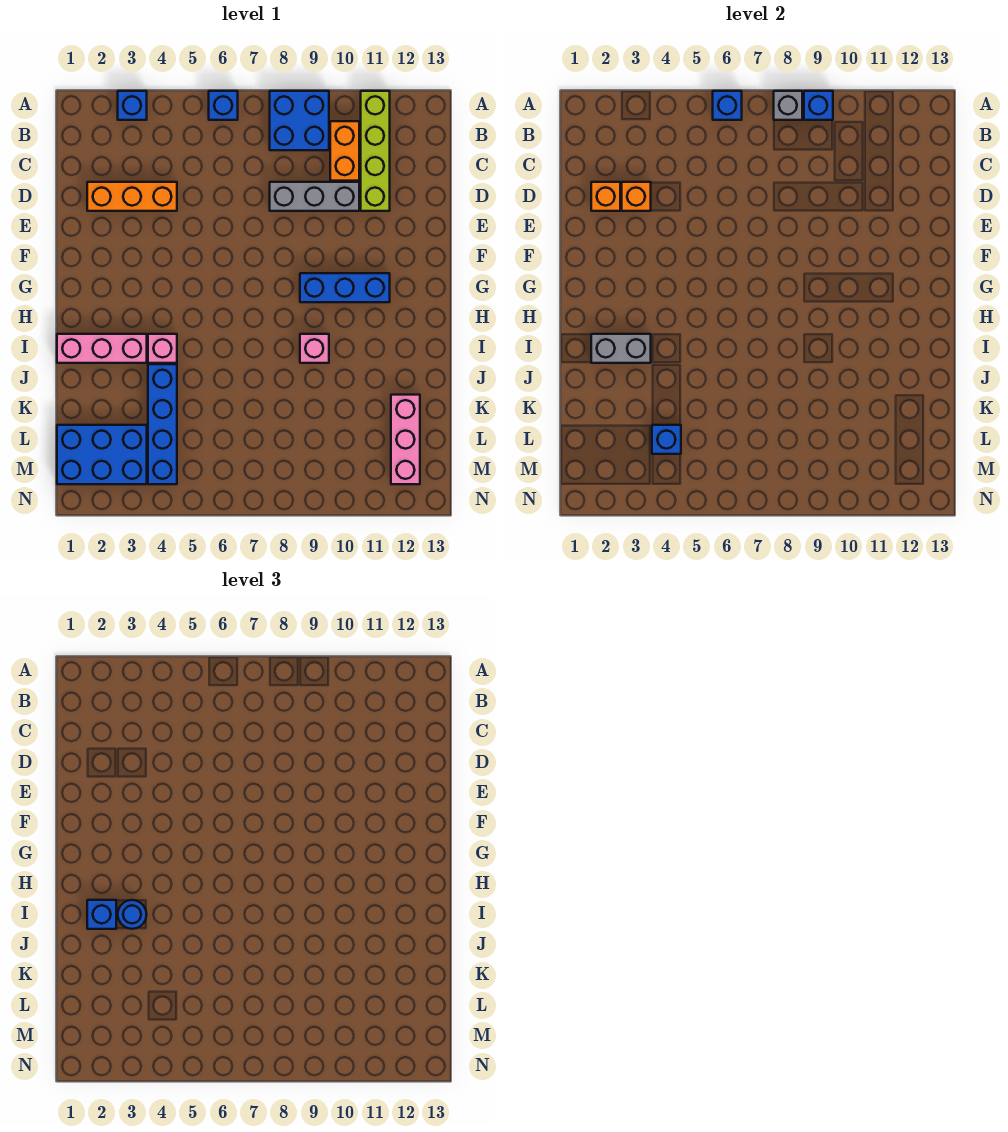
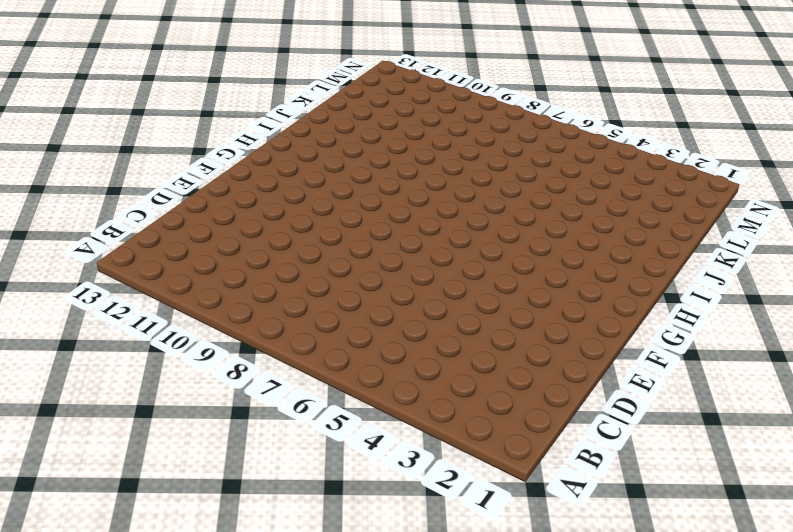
none -> blue 1x1 brick [118,91,147,120]
none -> blue 1x1 brick [209,91,238,120]
none -> blue 2x2 brick [270,91,329,150]

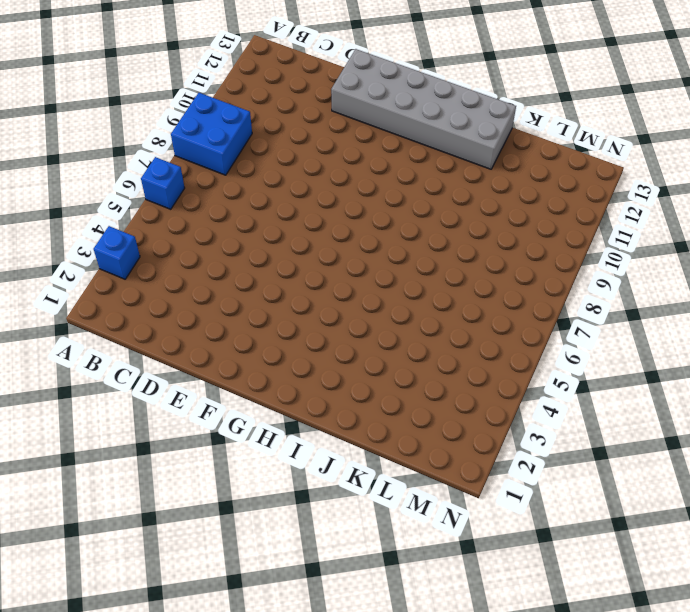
grey 2x6 brick [331,49,516,169] -> none
none -> lime 1x4 brick [361,91,390,211]
none -> orange 1x2 brick [330,121,359,181]
none -> orange 1x3 brick [87,182,177,211]

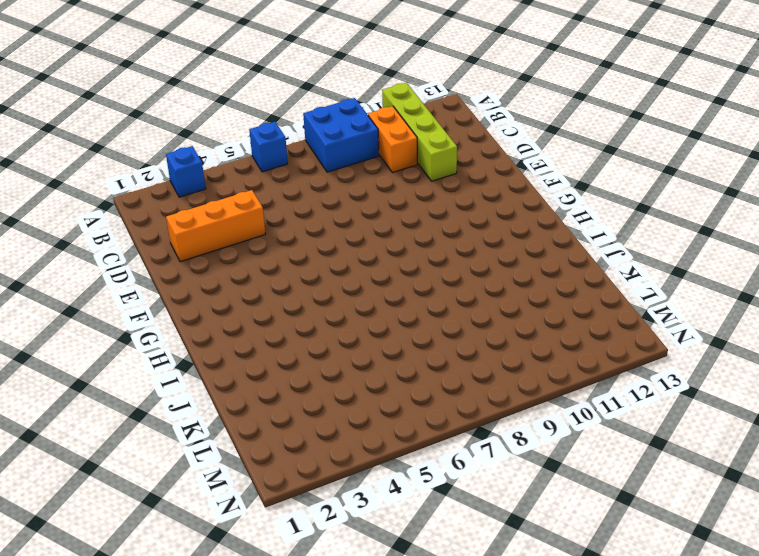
none -> grey 1x3 brick [270,182,359,211]
none -> blue 1x3 brick [300,273,390,302]
none -> pink 1x3 brick [57,334,147,363]

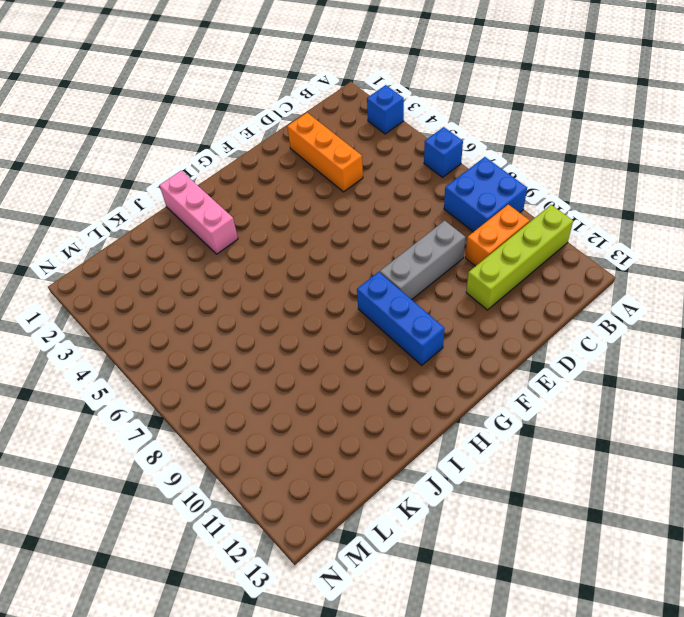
grey 1x3 brick [380,221,465,300] -> grey 1x3 brick turned to [270,182,359,211]
none -> pink 1x1 brick [148,334,177,363]
none -> pink 1x1 brick [300,334,329,363]
none -> blue 1x4 brick [148,364,177,484]

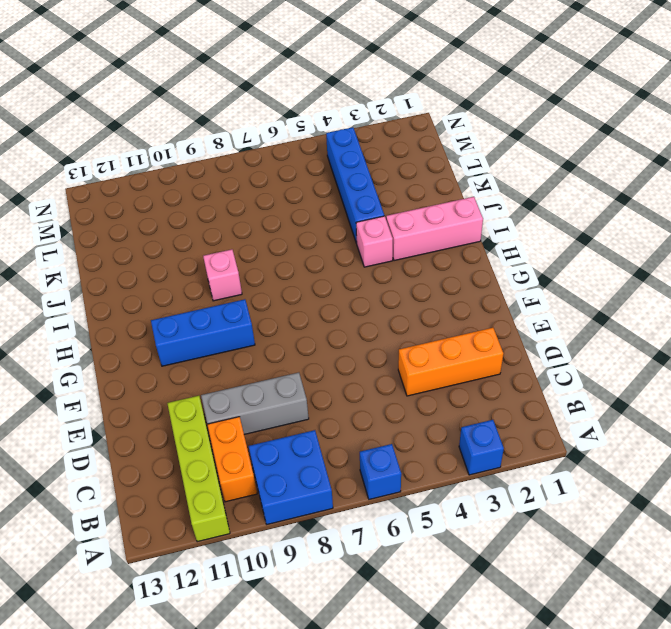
none -> pink 1x3 brick [391,395,420,484]
none -> blue 2x3 brick [57,425,147,484]
none -> blue 1x1 brick [713,91,742,120]

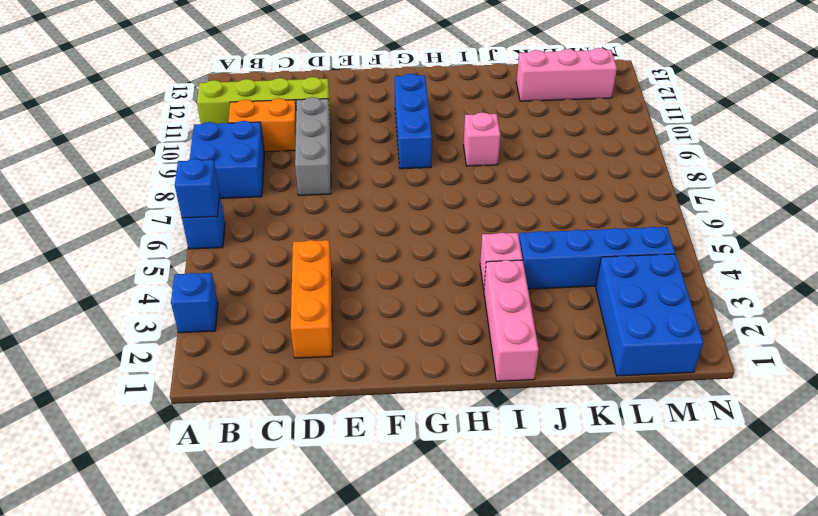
none -> grey 1x1 brick [774,91,802,120]
none -> blue 1x1 brick [804,91,833,120]
none -> orange 1x1 brick [591,182,620,211]

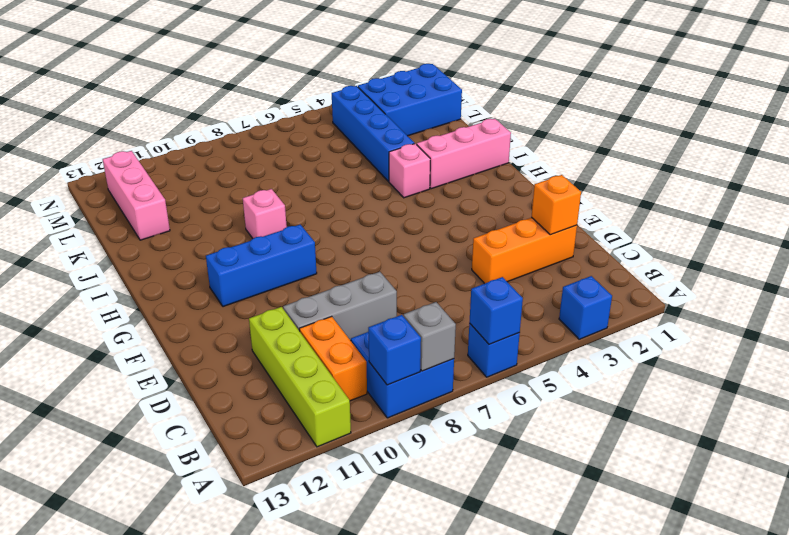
none -> orange 1x1 brick [622,182,651,211]
none -> grey 1x2 brick [591,334,651,363]
none -> blue 1x1 brick [652,425,681,454]

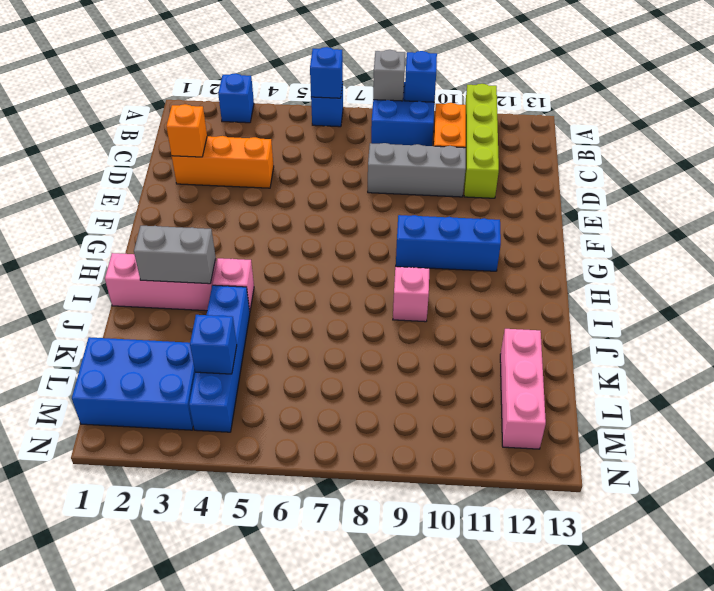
none -> orange 1x1 brick [622,182,651,211]
none -> blue 1x1 brick [87,900,116,929]
none -> blue 1x1 round brick [118,900,147,929]

